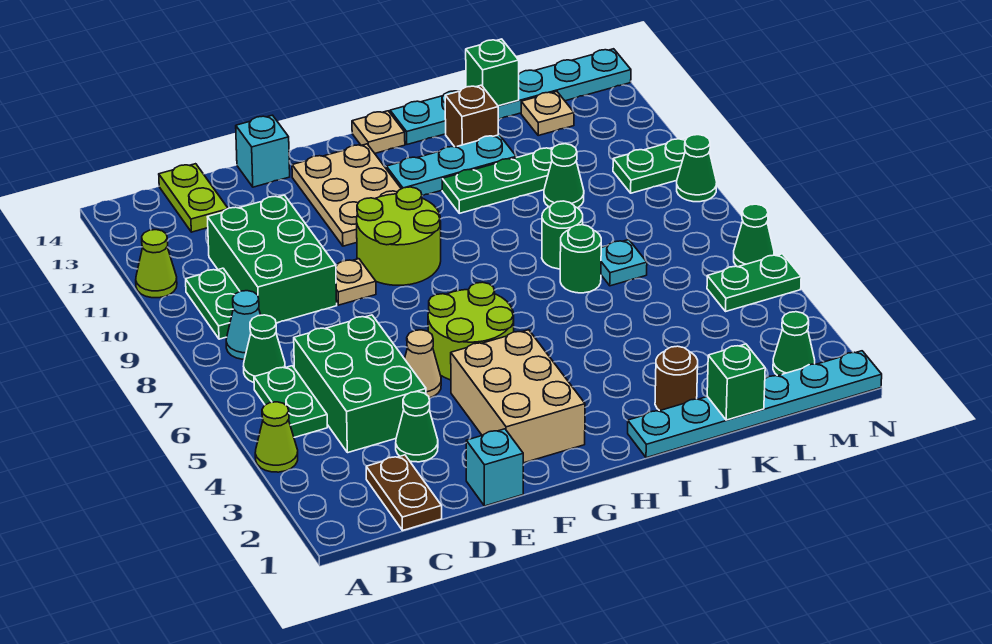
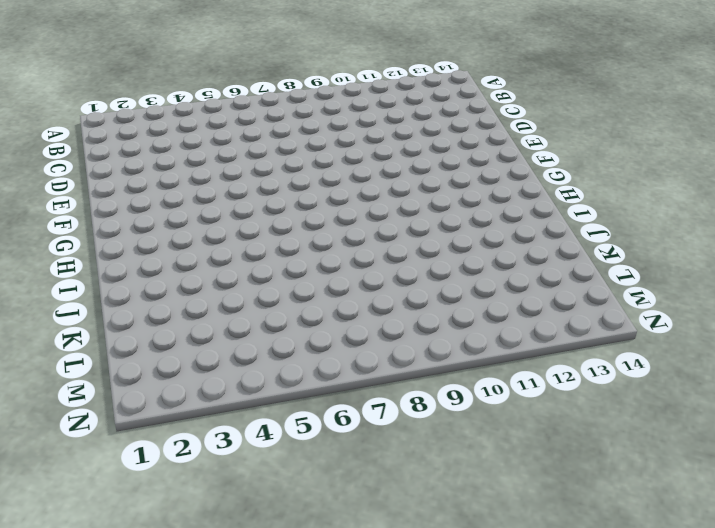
none -> lime 1x1 cone [255,402,298,472]
none -> lime 1x1 cone [136,230,177,298]
none -> green 1x2 plate [254,366,327,437]
none -> green 1x1 cone [244,315,285,383]

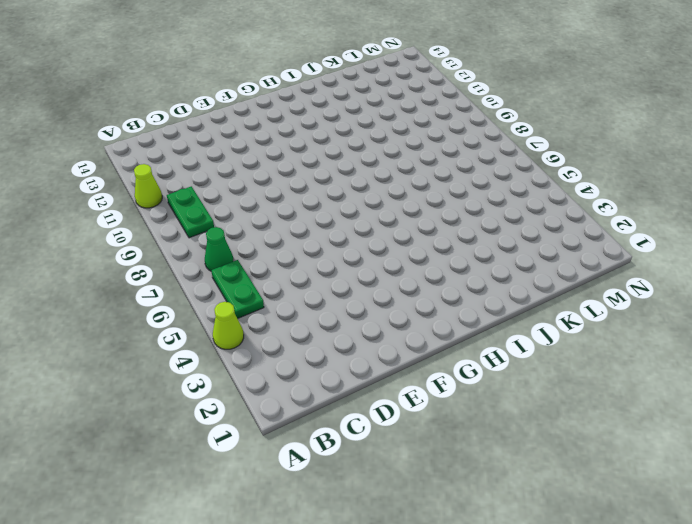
none -> cyan 1x1 cone [226,291,261,359]
none -> brown 1x2 plate [366,455,442,530]
none -> green 2x3 brick [294,315,426,453]
none -> green 2x3 brick [208,195,337,323]

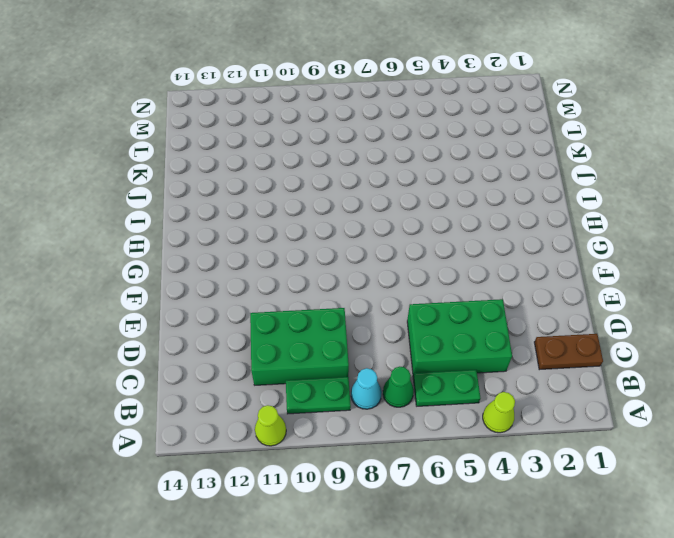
none -> lime 1x2 plate [159,164,228,232]
none -> green 1x1 cone [396,392,438,462]
none -> cyan 1x1 brick [466,429,523,506]
none -> tan 1x1 cone [405,330,441,398]

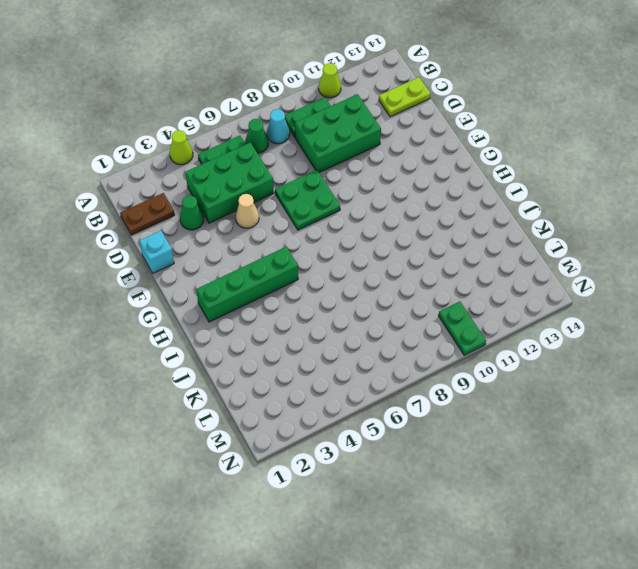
green 2x2 plate [275,170,340,230] -> none
green 1x4 brick [196,247,298,322] -> none
none -> tan 1x1 plate [336,259,376,305]
none -> cyan 1x1 brick [236,115,290,187]
none -> tan 2x3 brick [451,330,585,463]
none -> lime 2x2 round brick [428,282,514,380]

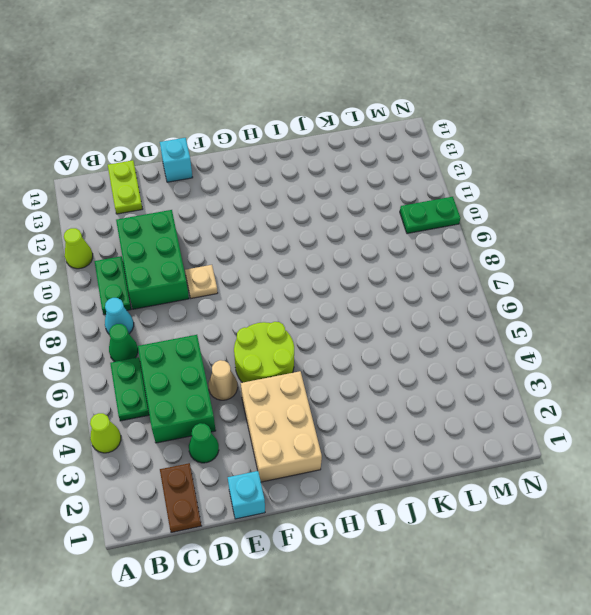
none -> lime 2x2 round brick [357,187,441,285]
none -> tan 2x3 plate [292,144,401,246]
none -> cyan 1x3 plate [386,135,516,196]
none -> tan 1x1 plate [352,111,405,153]

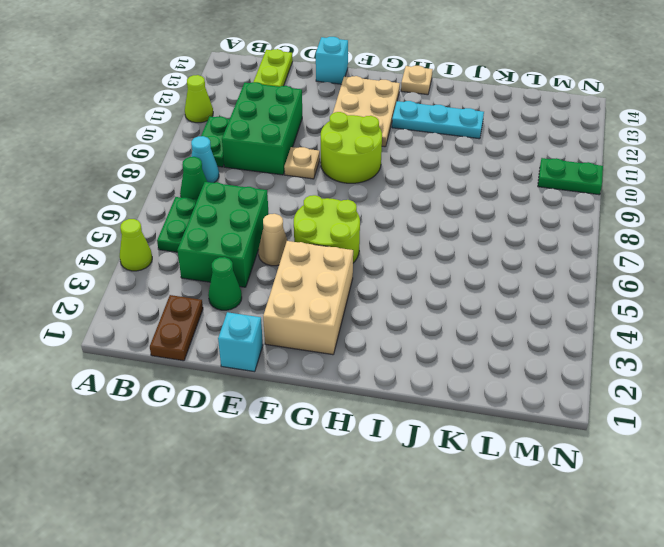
none -> cyan 1x6 plate [628,351,882,458]
none -> green 1x3 plate [442,148,553,213]
none -> cyan 1x6 plate [390,49,631,144]
none -> brown 1x1 round brick [655,346,698,411]

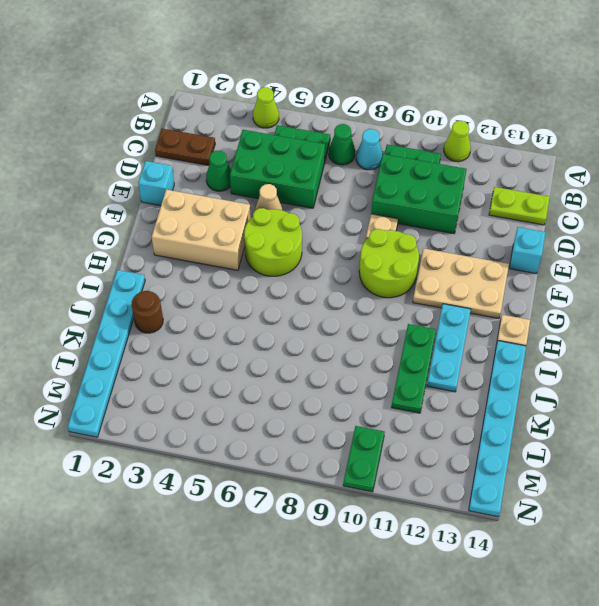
none -> green 1x1 round brick [560,225,601,293]
none -> green 1x1 round brick [542,201,583,269]
none -> brown 1x1 brick [445,85,498,147]
none -> cyan 1x1 plate [601,240,647,286]

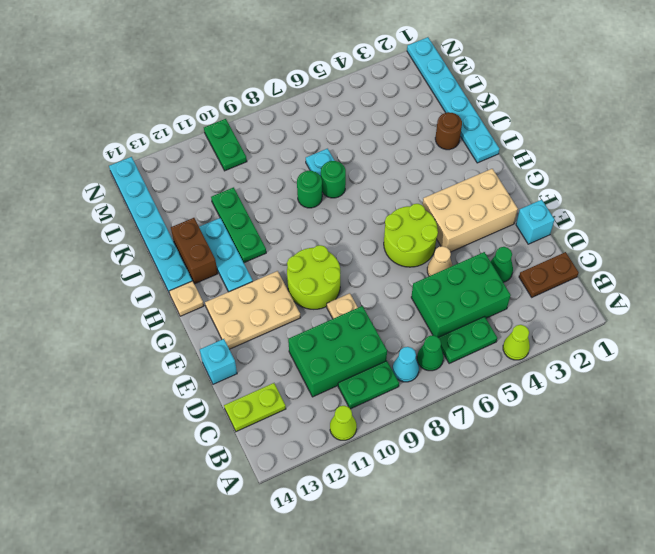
brown 1x2 brick [171,218,218,284] -> brown 1x1 brick [445,85,498,147]
none -> green 1x1 cone [544,144,584,208]
none -> tan 1x1 plate [521,92,574,136]
none -> green 1x1 cone [773,312,815,376]
none -> green 1x2 plate [707,254,801,311]

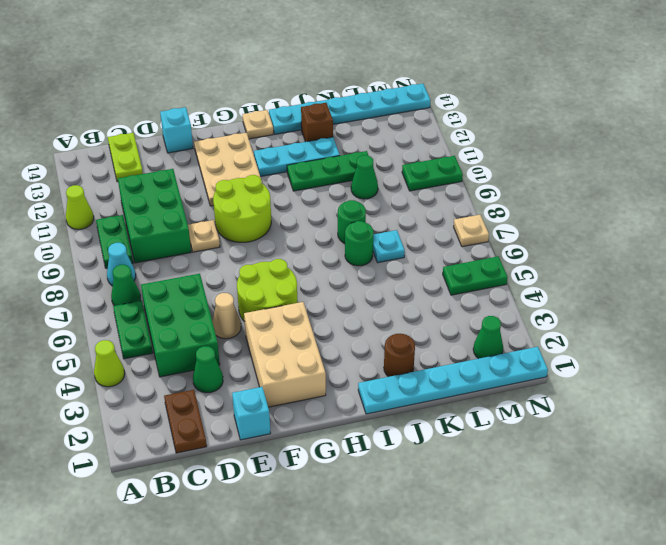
tan 1x1 plate [454,215,489,247] -> tan 1x1 plate moved to [521,92,574,136]
none -> green 1x1 cone [734,204,774,267]
none -> green 1x1 cone [677,135,717,202]
none -> green 1x1 brick [707,344,765,420]
none -> green 1x1 brick [466,39,519,106]

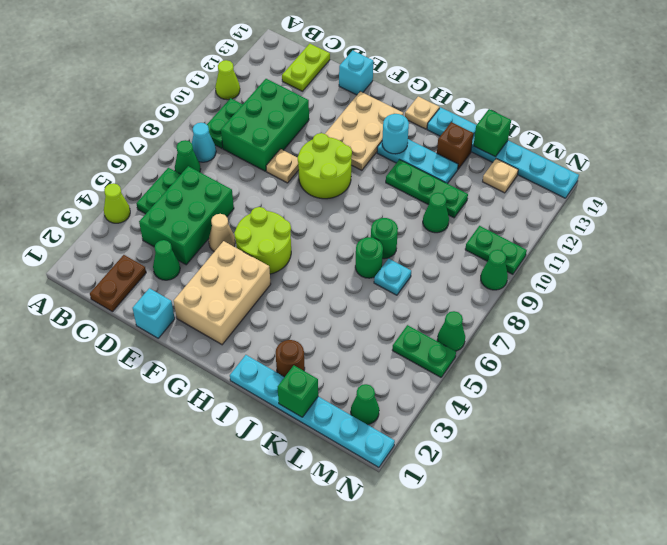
cyan 1x1 round brick [382,114,409,154] -> none

